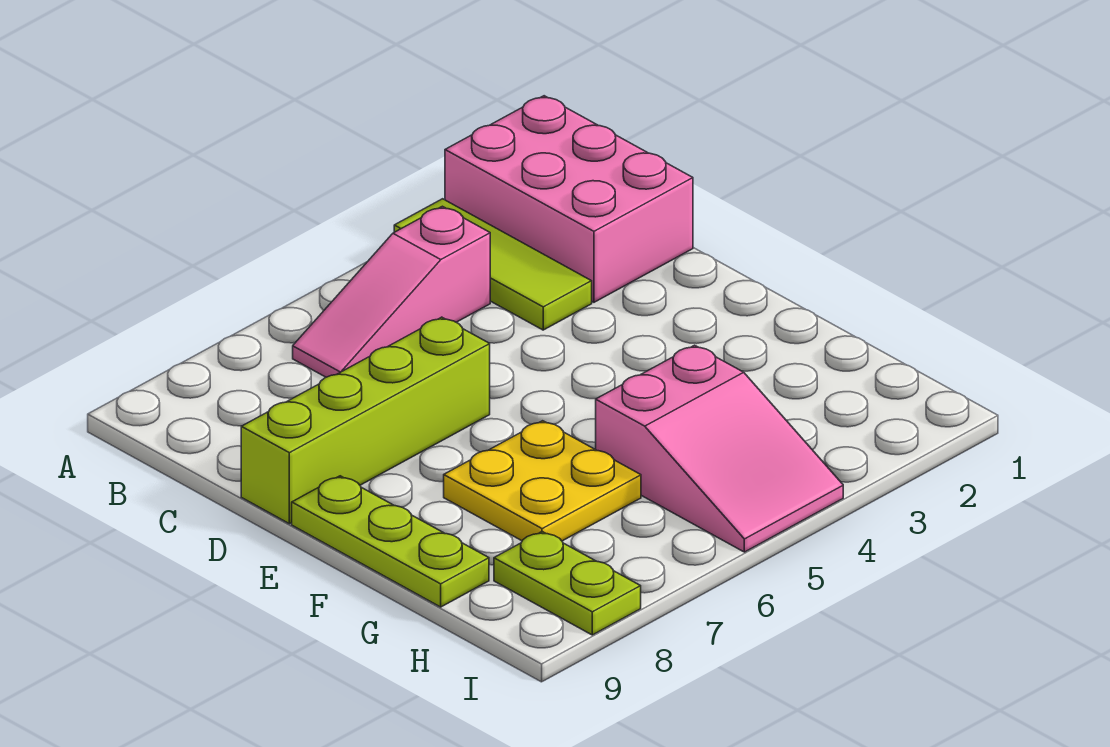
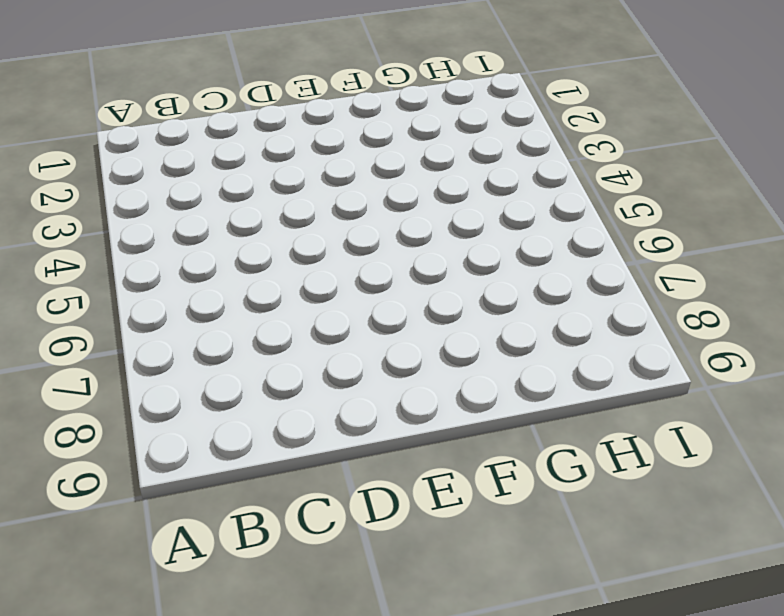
none -> pink 2x3 brick [445,96,693,302]
none -> lime 1x3 tile [394,199,592,330]

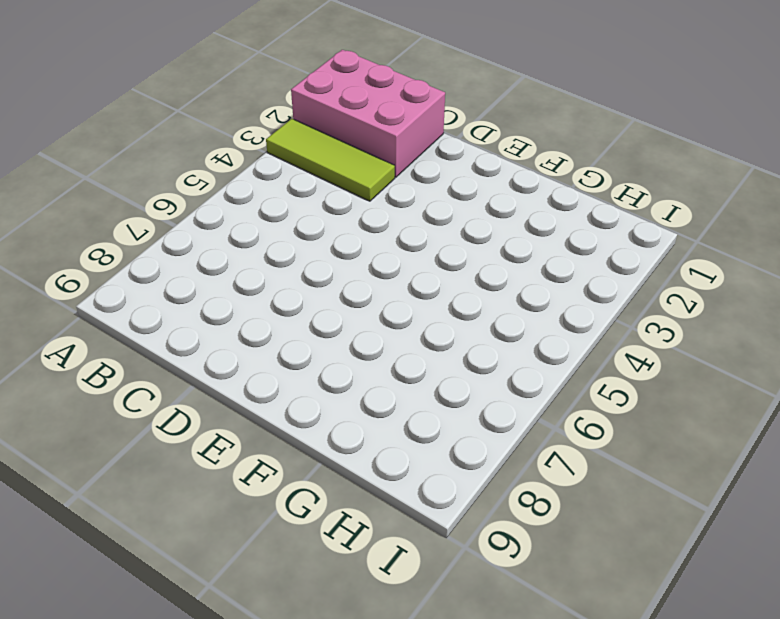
none -> pink 1x3 slope [293,206,490,377]
none -> lime 1x4 brick [241,317,490,524]

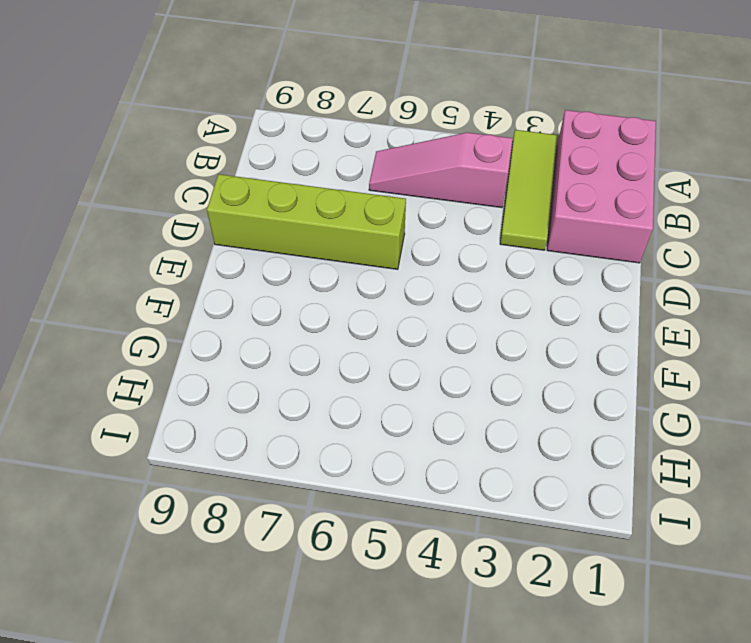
none -> lime 1x3 plate [292,476,489,607]
none -> yellow 2x2 plate [444,421,641,541]

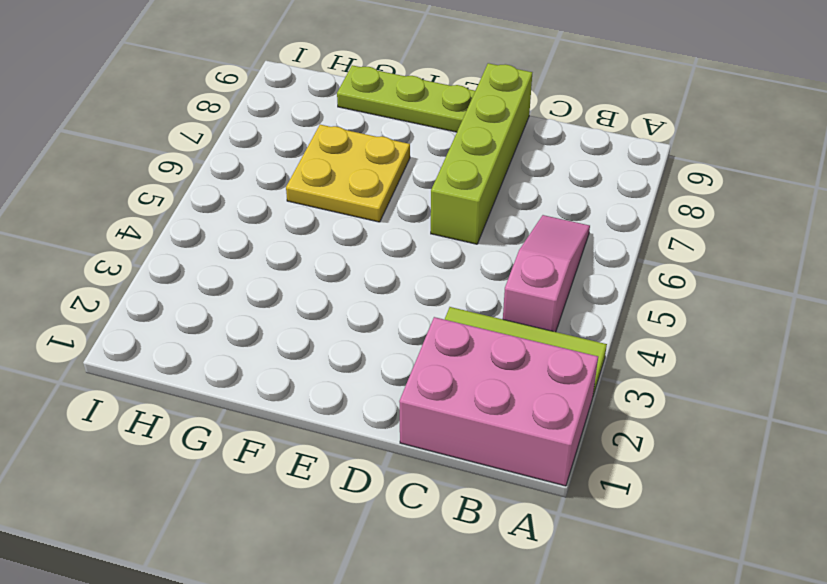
none -> pink 2x3 slope [596,345,843,552]
none -> lime 1x2 plate [494,532,641,635]

